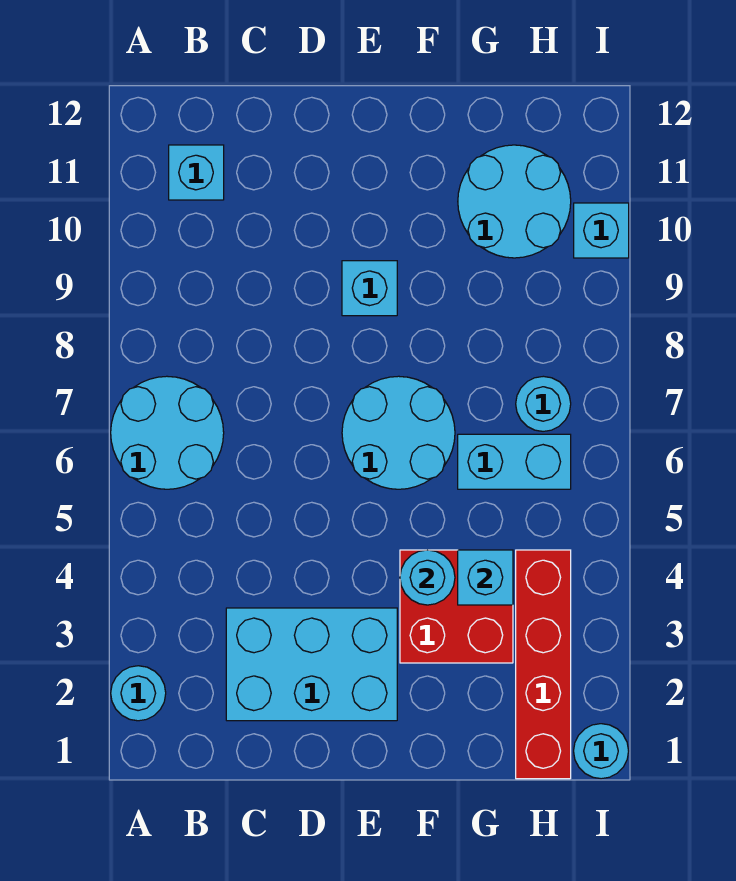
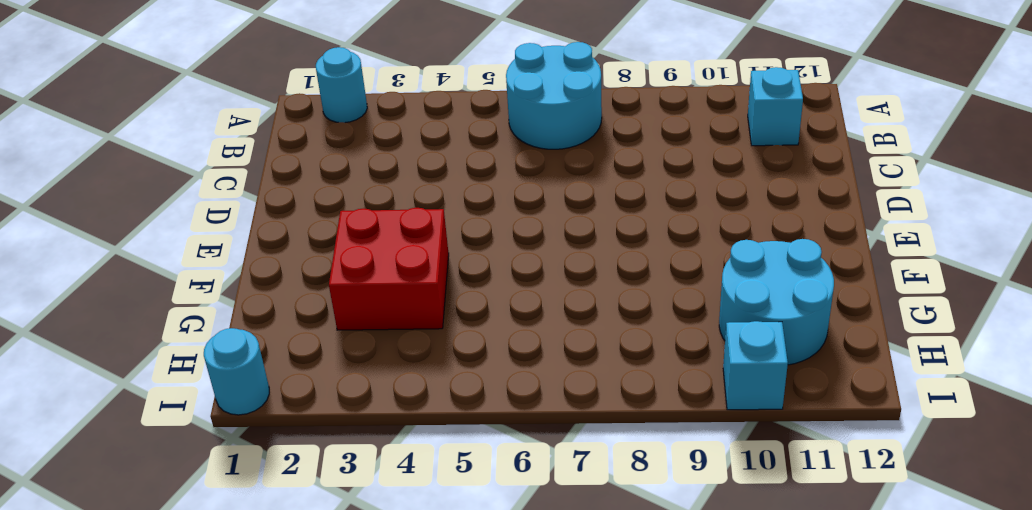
none -> cyan 2x3 brick [226,608,397,721]
none -> cyan 2x2 round brick [342,376,455,489]
none -> cyan 1x1 brick [342,261,397,316]

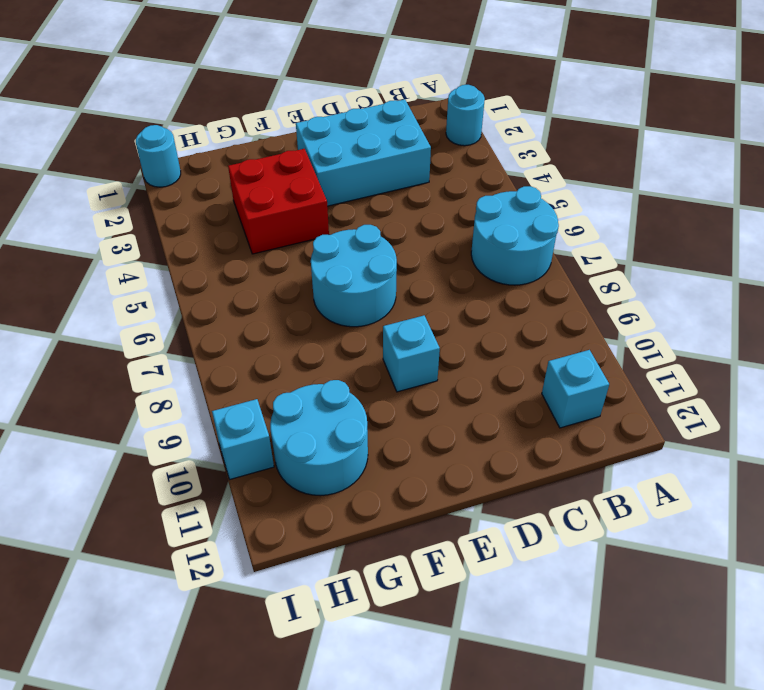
none -> cyan 1x2 brick [458,434,571,489]
none -> red 1x4 brick [516,550,571,779]
none -> cyan 1x1 round brick [516,376,571,431]

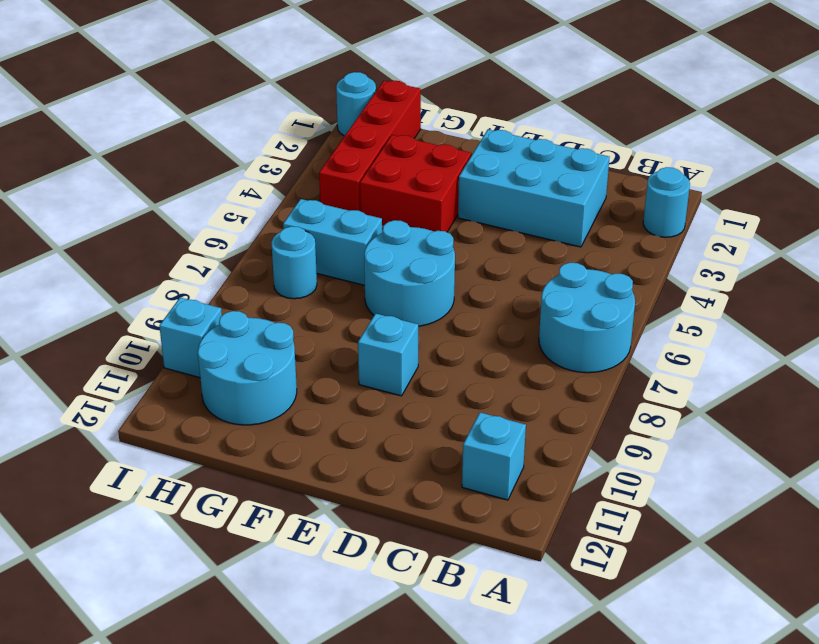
none -> cyan 1x1 round brick [400,550,455,605]
none -> cyan 1x1 brick [458,550,513,605]

